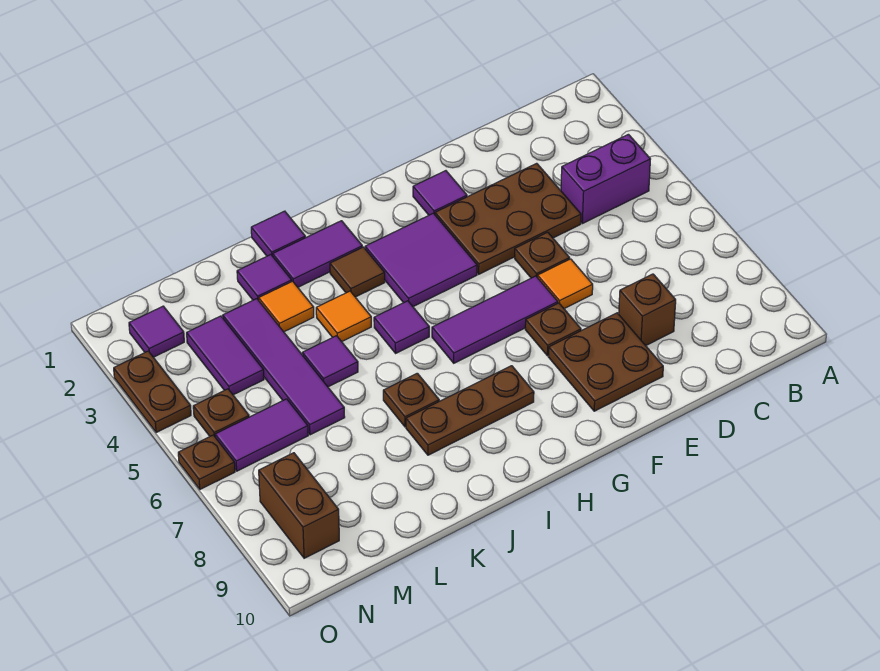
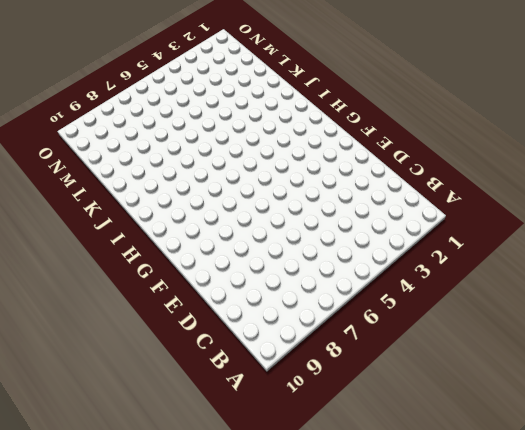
none -> purple 1x2 brick [561,134,650,224]
none -> brown 2x3 plate [435,163,581,274]
none -> brown 1x1 brick [619,274,676,346]

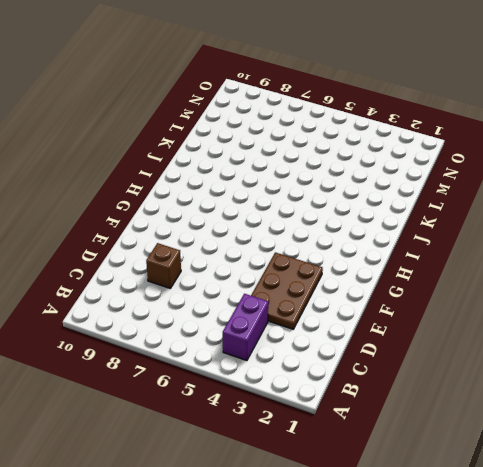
none -> brown 1x1 plate [515,232,570,278]
none -> orange 1x1 tile [538,259,593,309]
none -> brown 2x2 plate [549,313,663,411]

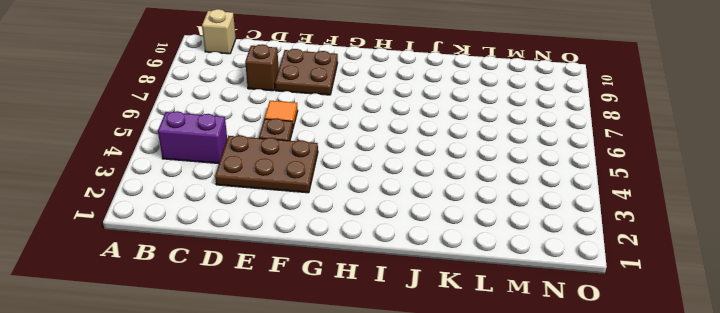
tan 1x1 brick [202,9,236,54] -> none
none -> purple 1x1 tile [413,171,467,215]
none -> purple 1x3 tile [432,276,558,363]
none -> brown 1x1 plate [525,303,581,356]

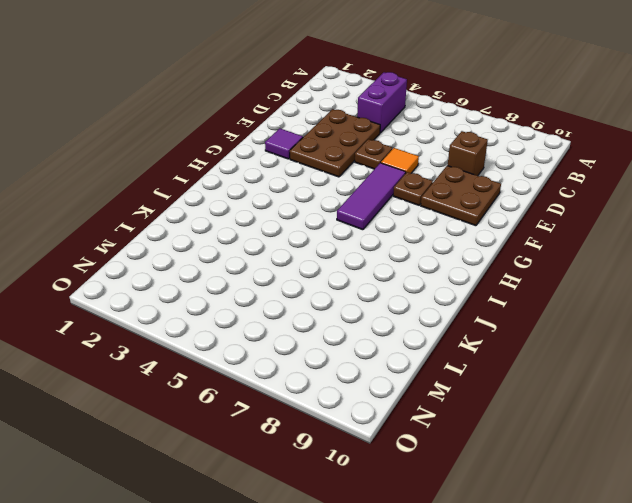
none -> purple 2x2 tile [365,213,477,307]
none -> brown 1x3 plate [406,366,534,455]
none -> purple 1x2 tile [273,221,362,287]

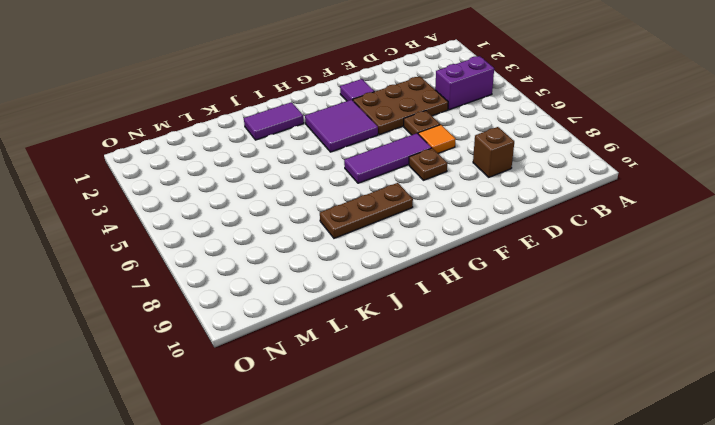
none -> brown 2x2 plate [549,313,663,411]
none -> brown 1x1 tile [330,247,385,297]
none -> purple 1x1 tile [374,301,429,353]

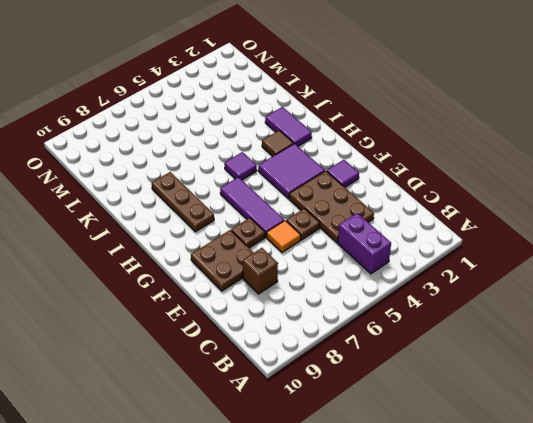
none -> purple 1x1 tile [251,211,305,256]
none -> orange 1x1 tile [316,291,371,342]
none -> brown 1x1 plate [383,373,439,427]

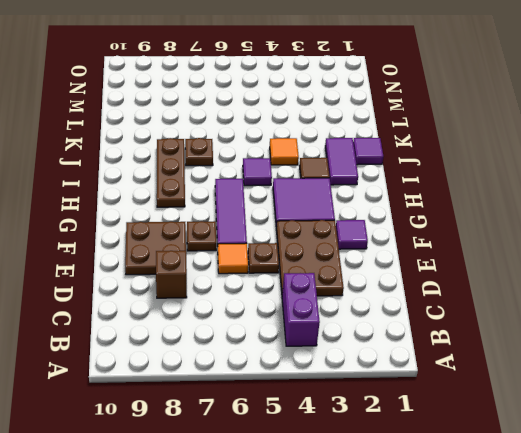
none -> purple 1x1 tile [237,255,292,300]
none -> orange 1x1 tile [259,281,314,332]
none -> purple 1x1 tile [302,336,358,387]

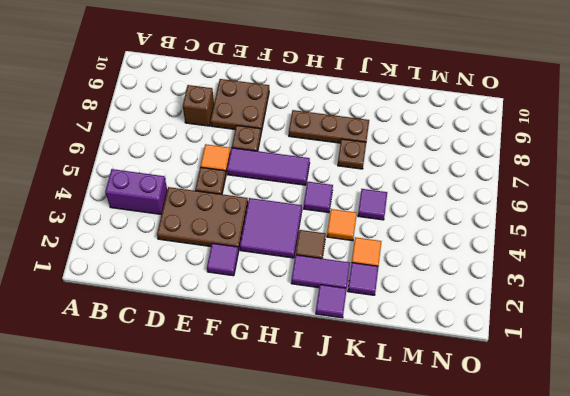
none -> purple 1x4 tile [223,299,345,435]
none -> purple 1x2 tile [187,316,264,395]
none -> purple 1x2 tile [215,399,308,471]

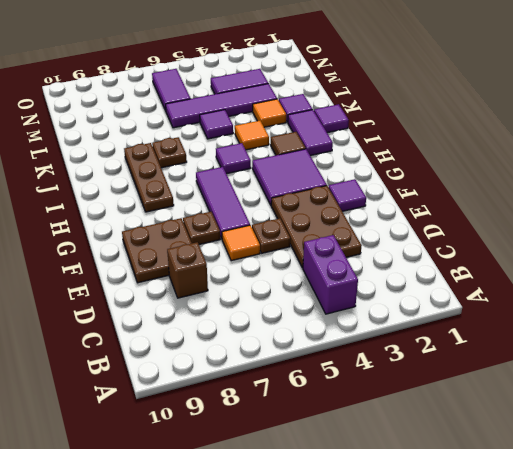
none -> purple 1x1 tile [129,306,184,357]
none -> brown 1x1 plate [193,389,249,436]
none -> brown 1x2 brick [259,453,339,558]

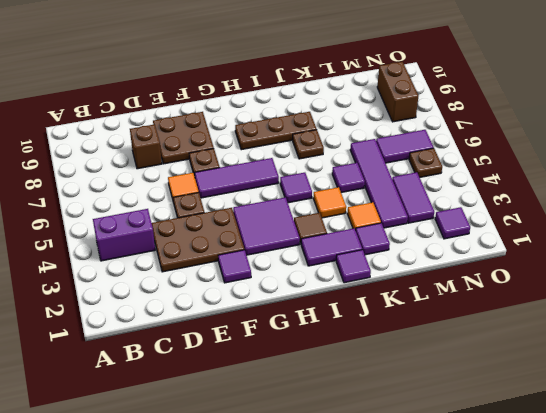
none -> brown 1x2 plate [114,351,191,433]
none -> brown 1x1 plate [178,435,235,489]

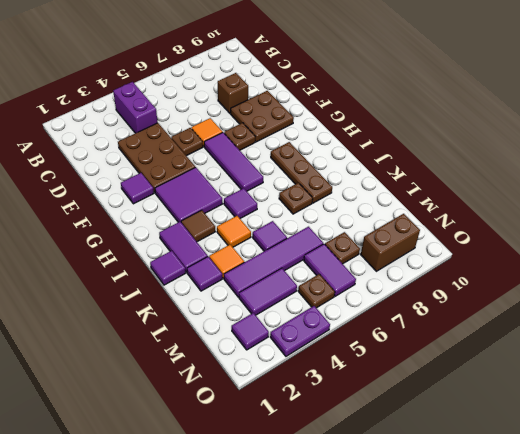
brown 1x1 plate [325,232,360,264] -> brown 1x1 plate moved to [178,435,235,489]
purple 1x2 plate [270,306,330,356] -> brown 1x2 plate [114,351,191,433]

